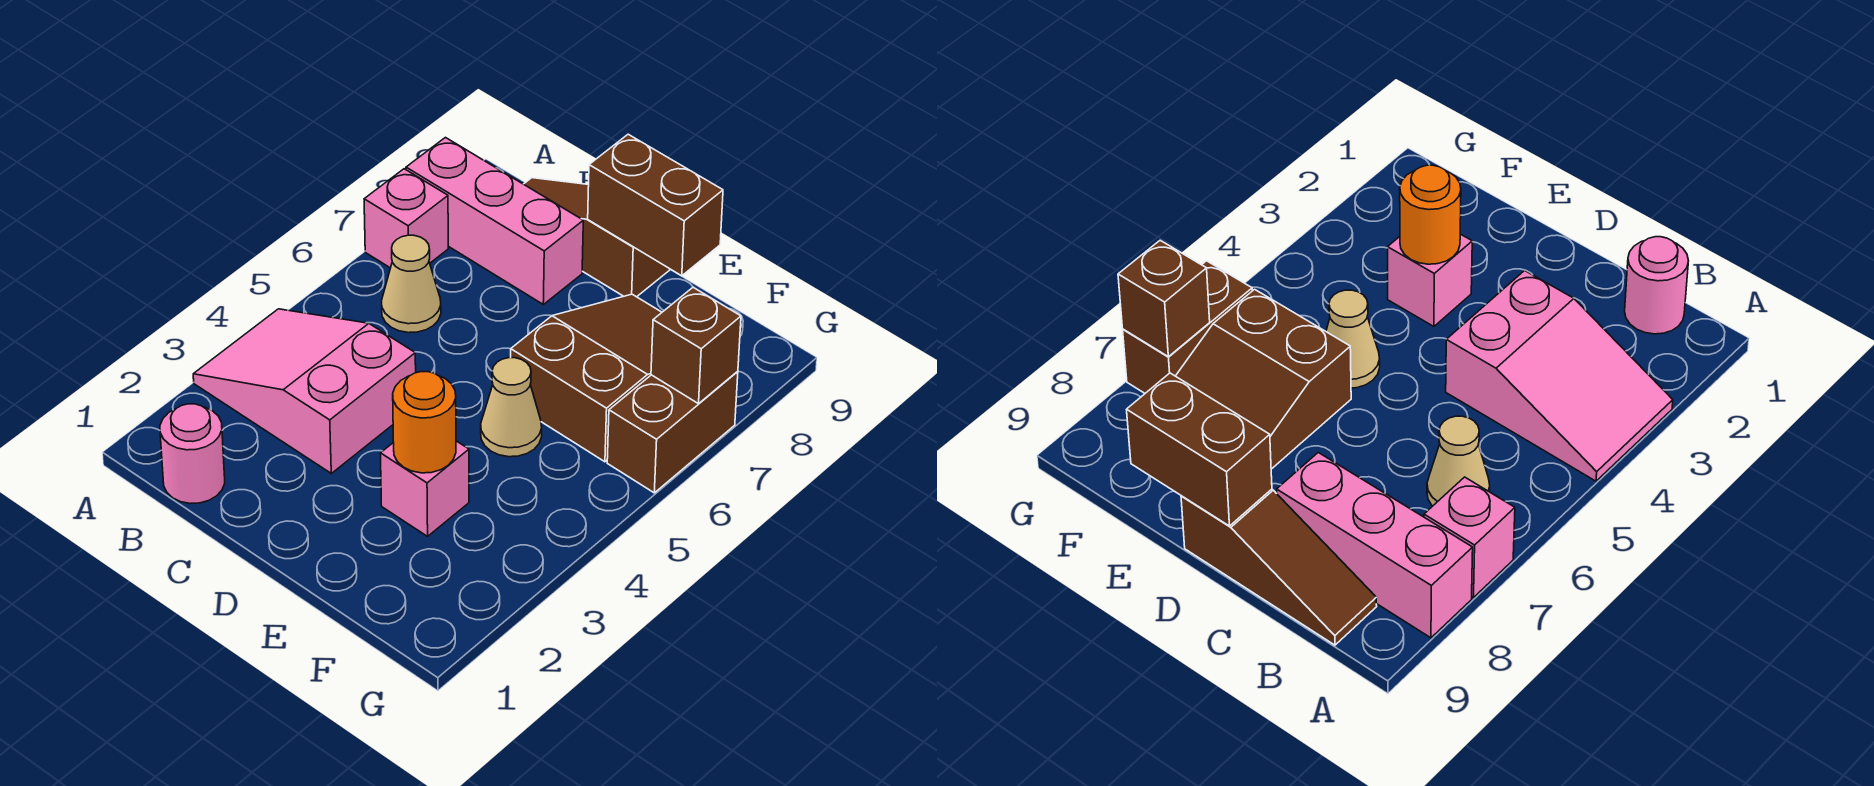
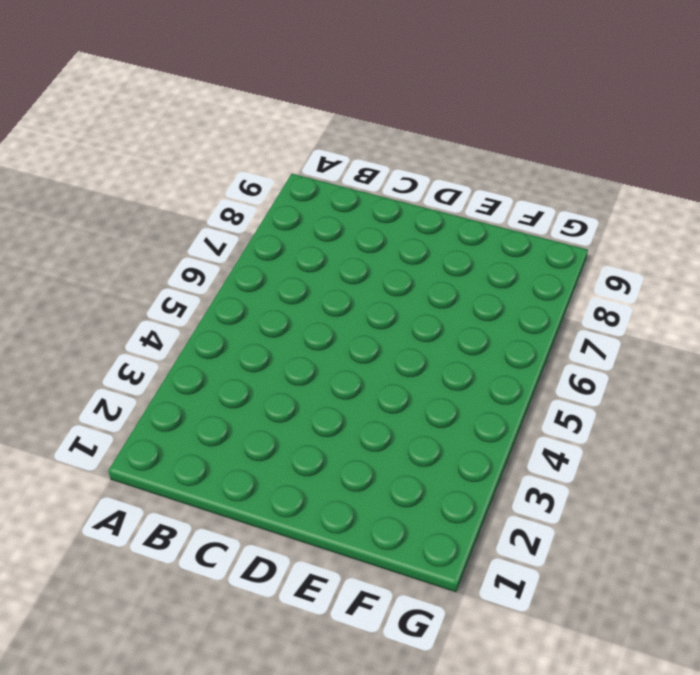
none -> pink 2x3 slope [193,309,416,473]
none -> pink 1x1 brick [364,169,448,268]
none -> pink 1x3 brick [406,138,583,304]

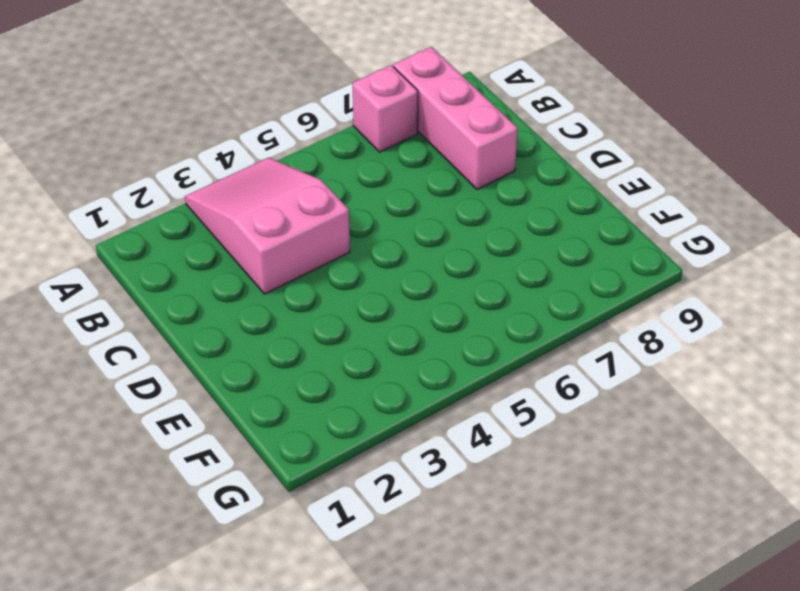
none -> pink 1x1 round brick [160,404,225,503]
none -> tan 1x1 cone [382,235,441,333]
none -> brown 1x3 slope [524,178,670,297]

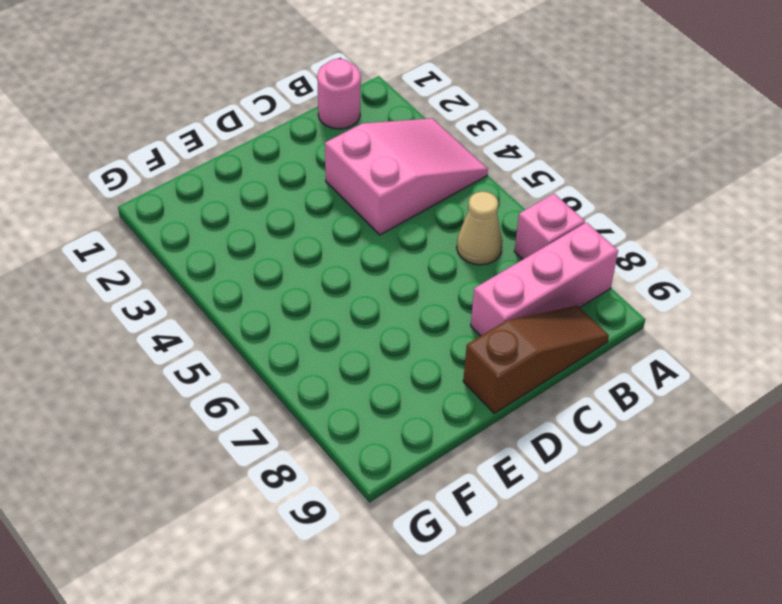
none -> pink 1x1 brick [380,441,469,536]
none -> tan 1x1 cone [481,358,542,457]
none -> brown 2x3 slope [511,294,662,462]

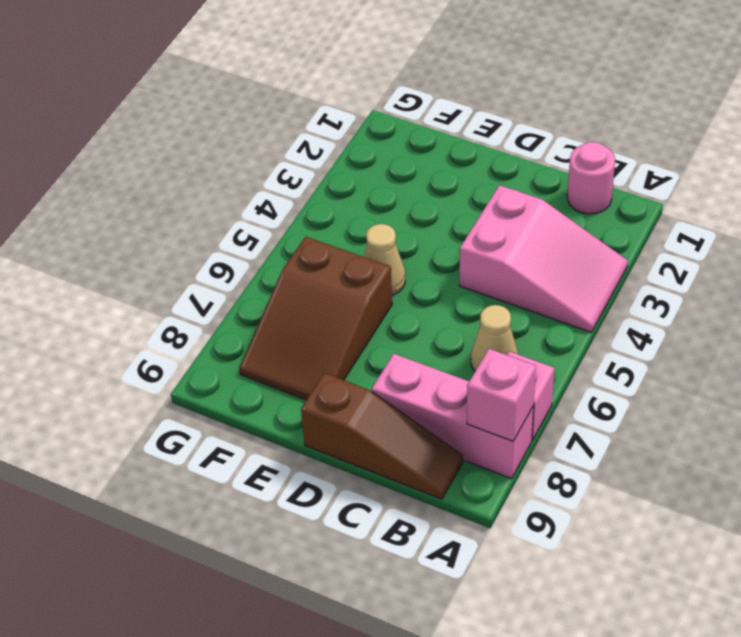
pink 1x1 brick [467,349,536,441] -> pink 1x1 brick moved to [380,441,469,536]
none -> brown 1x2 brick [607,371,738,493]
none -> brown 1x2 brick [588,134,723,276]
none -> orange 1x1 round brick [393,372,456,473]

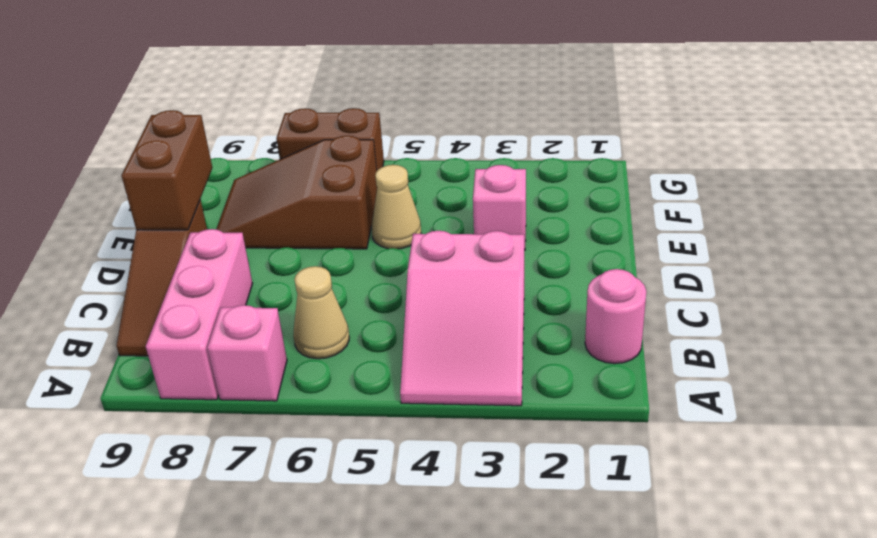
none -> orange 1x1 round brick [393,372,456,473]
none -> brown 1x1 brick [651,287,741,404]

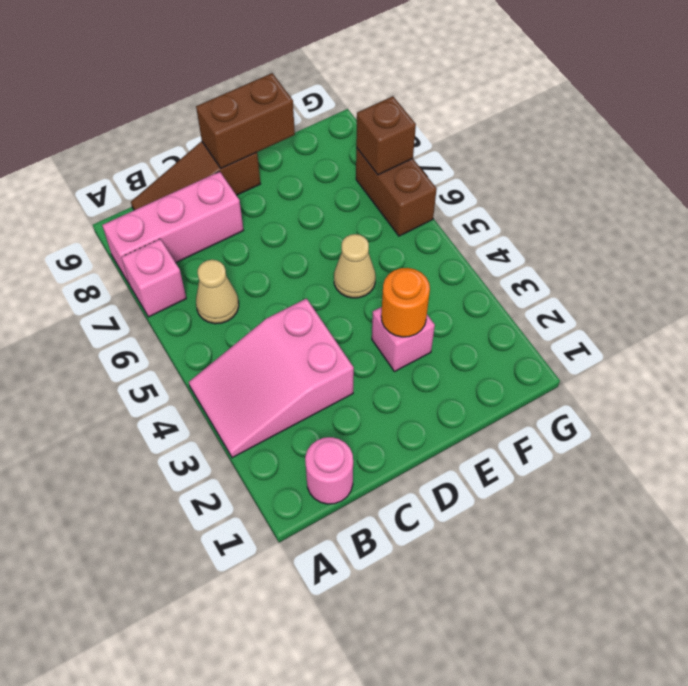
none -> brown 2x3 slope [511,294,662,462]

